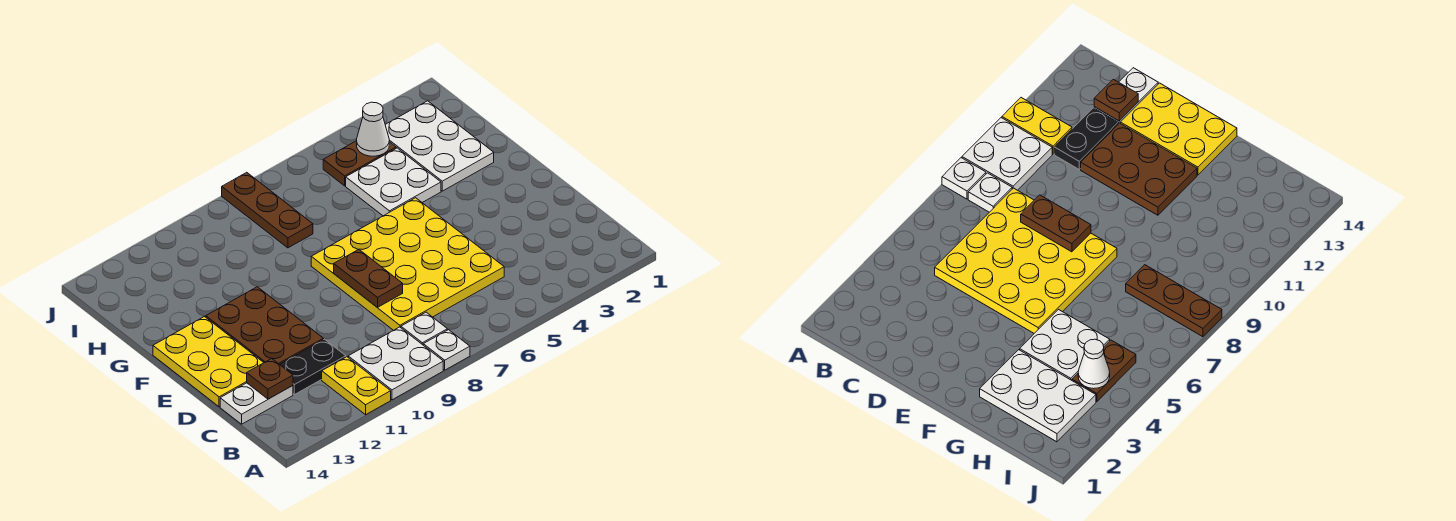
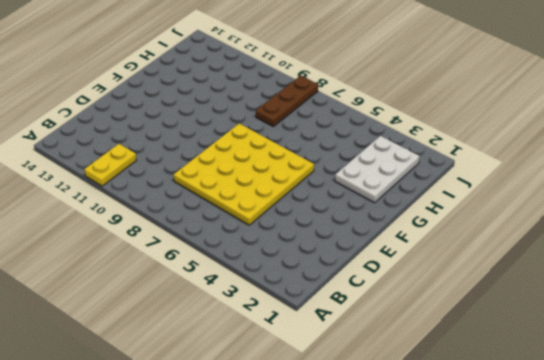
none -> white 1x1 plate [423,330,470,370]
none -> white 2x2 plate [348,327,443,400]
none -> white 1x1 plate [401,312,447,345]

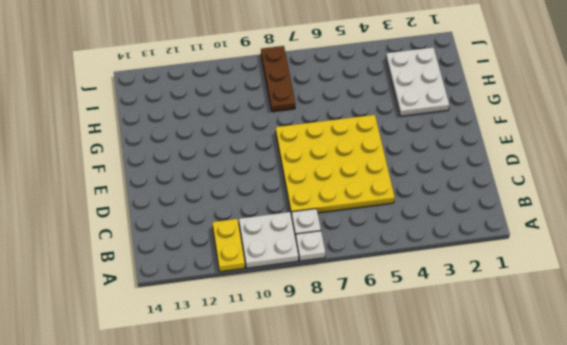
none -> black 1x2 plate [280,339,346,395]
none -> white 1x2 plate [220,383,293,424]
none -> brown 2x3 plate [206,287,323,364]

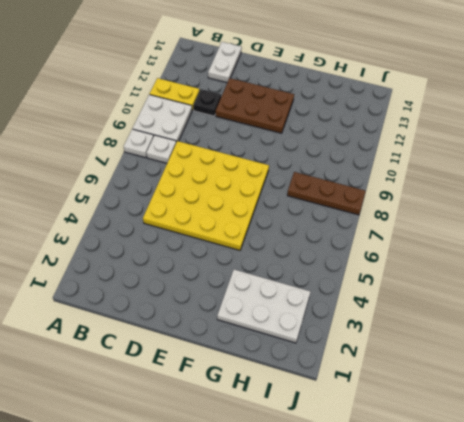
black 1x1 plate [193,89,221,116] -> black 1x2 plate [280,339,346,395]
none -> yellow 2x3 plate [153,317,264,407]
none -> white 2x2 plate [346,148,441,216]
none -> brown 1x2 plate [323,141,396,186]

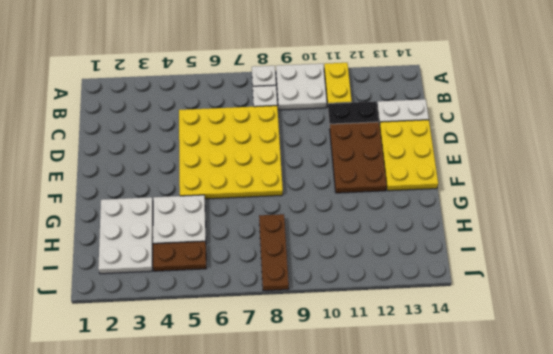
none -> brown 1x1 plate [247,359,293,399]
none -> brown 1x2 plate [334,249,403,307]
none -> white 1x1 cone [357,102,389,156]

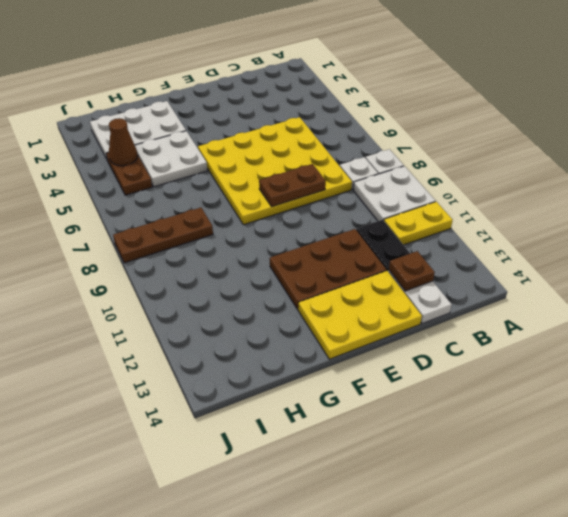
brown 1x1 cone [109,118,138,166] -> white 1x1 cone [357,102,389,156]

